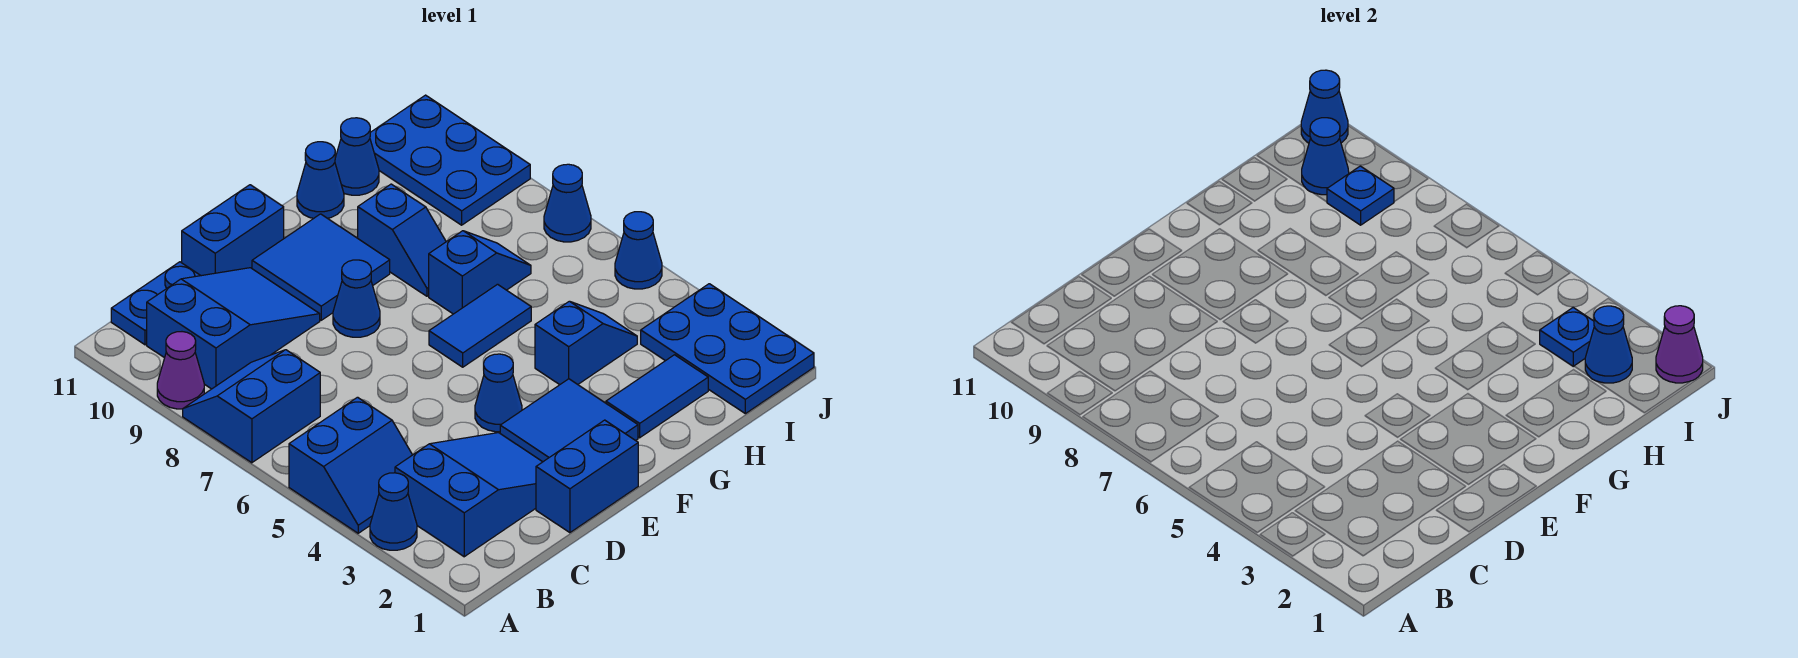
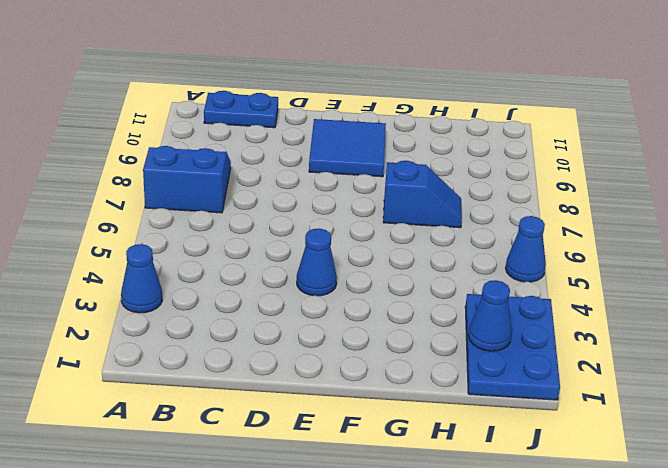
none -> blue 2x2 slope [289,397,412,533]
none -> purple 1x1 cone [157,332,204,409]
none -> blue 2x3 slope [395,433,542,557]
none -> blue 2x3 slope [147,268,320,389]

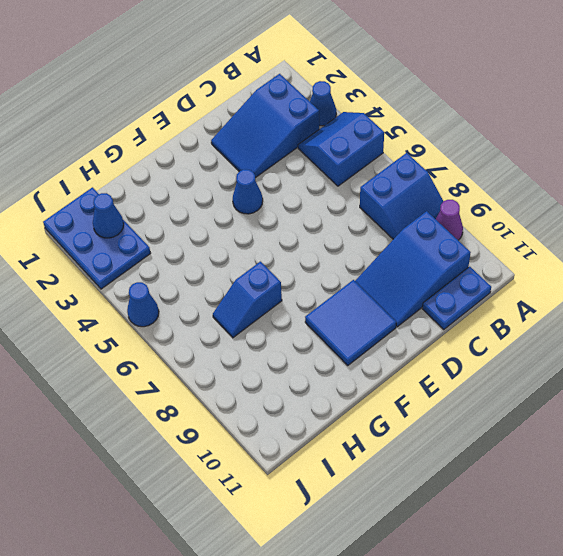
none -> blue 1x2 brick [536,420,638,533]
none -> blue 1x2 brick [182,185,284,276]
none -> blue 2x2 tile [500,379,638,462]
none -> blue 1x1 cone [333,260,380,337]

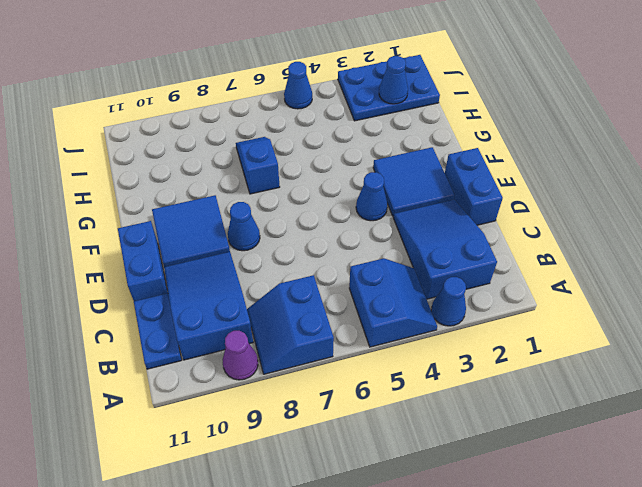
none -> blue 1x2 tile [429,284,531,367]
none -> blue 1x2 tile [606,355,708,438]
none -> blue 1x2 slope [535,301,637,385]
none -> blue 1x2 slope [358,184,446,296]

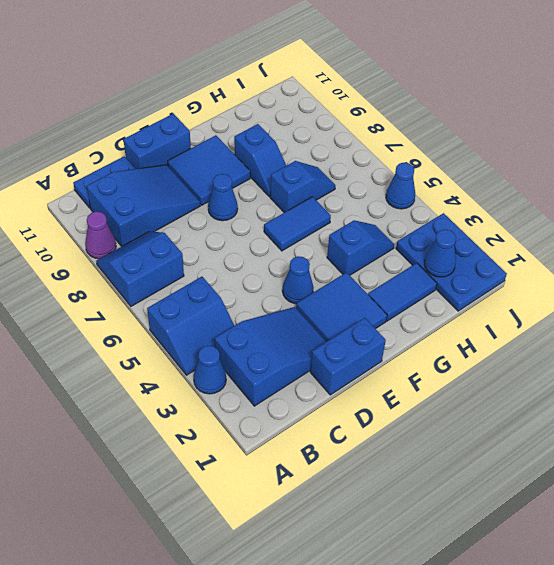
none -> blue 1x1 cone [297,142,344,218]
none -> blue 1x1 cone [335,118,379,195]
none -> blue 2x3 plate [370,95,530,225]
none -> blue 1x1 cone [544,164,591,242]

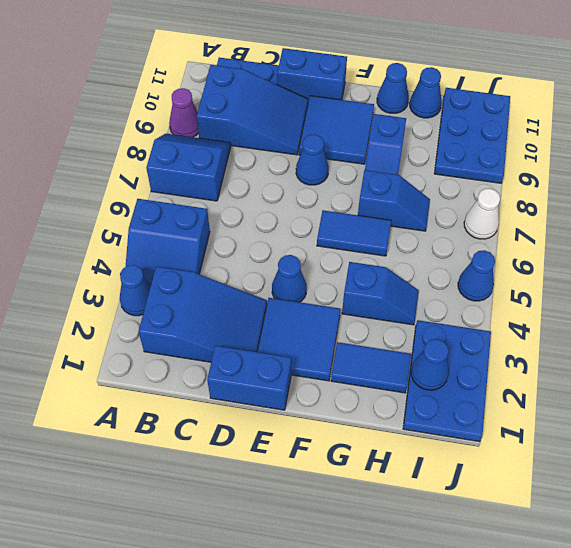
white 1x1 cone [464,188,500,239] -> blue 1x1 cone [544,164,591,242]
none -> blue 1x1 plate [1540,308,1594,366]
none -> blue 1x1 plate [1327,166,1394,225]
none -> blue 1x1 cone [1302,118,1349,195]
none -> purple 1x1 cone [1656,306,1703,383]

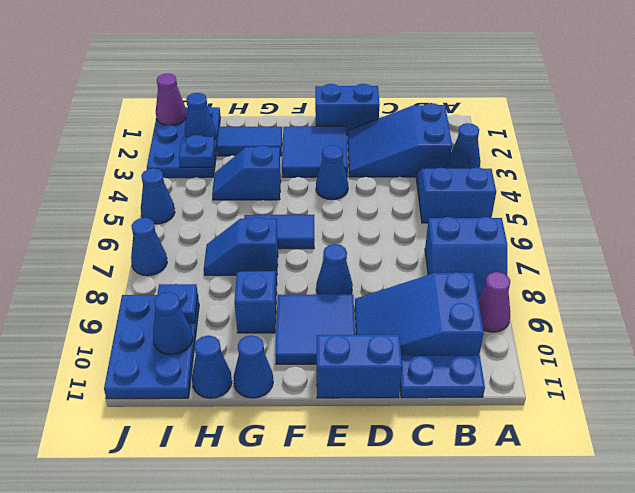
none -> blue 1x1 cone [1301,70,1348,143]

